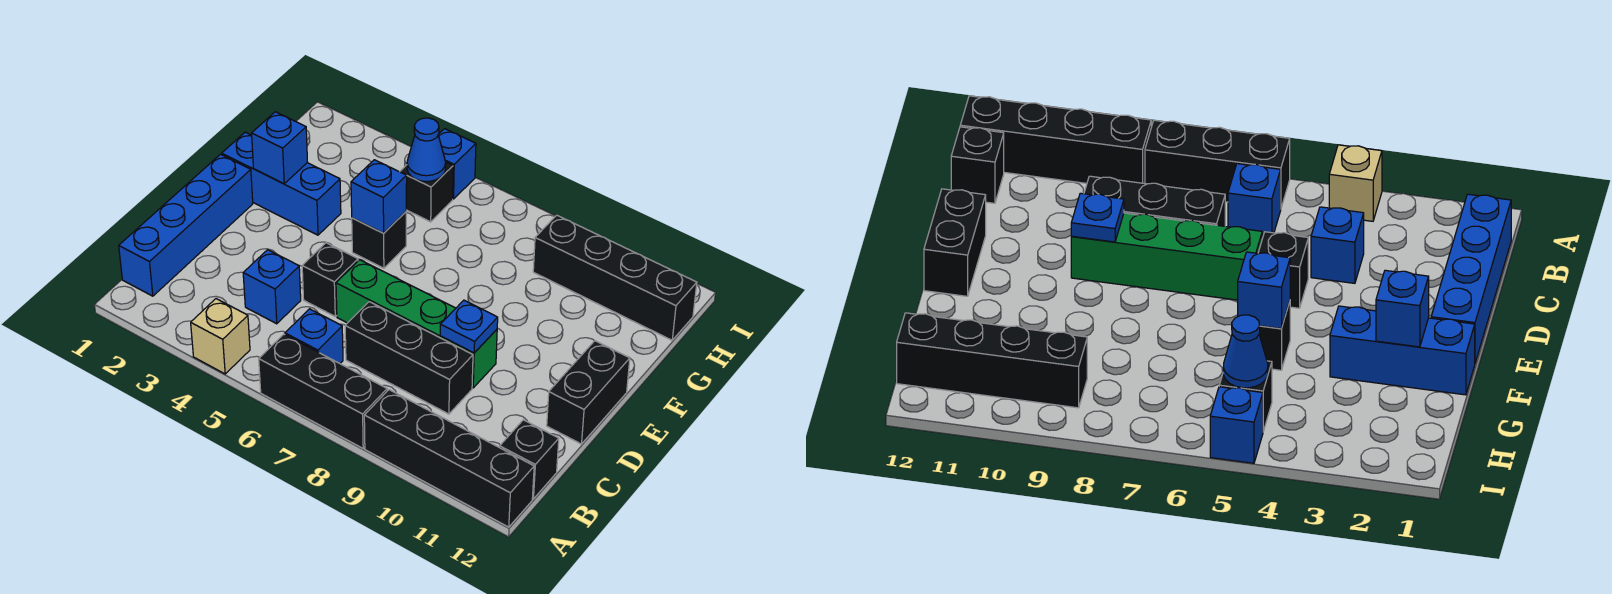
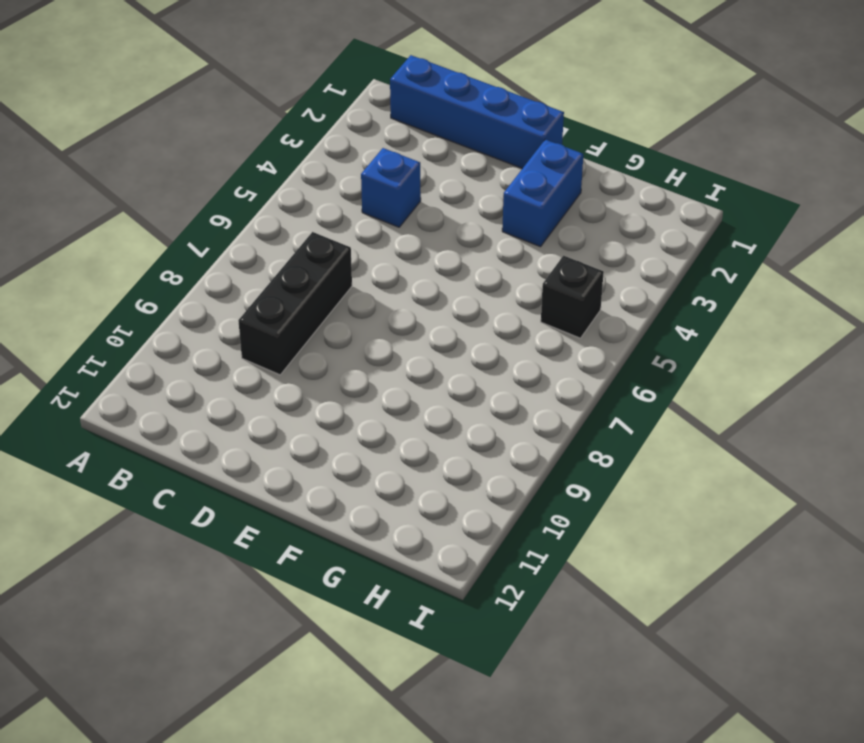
blue 1x2 brick [502,140,583,247] -> blue 1x3 brick [222,132,341,235]
none -> tan 1x1 brick [191,299,250,374]
none -> black 1x3 brick [259,334,387,448]
none -> black 1x4 brick [364,390,534,527]

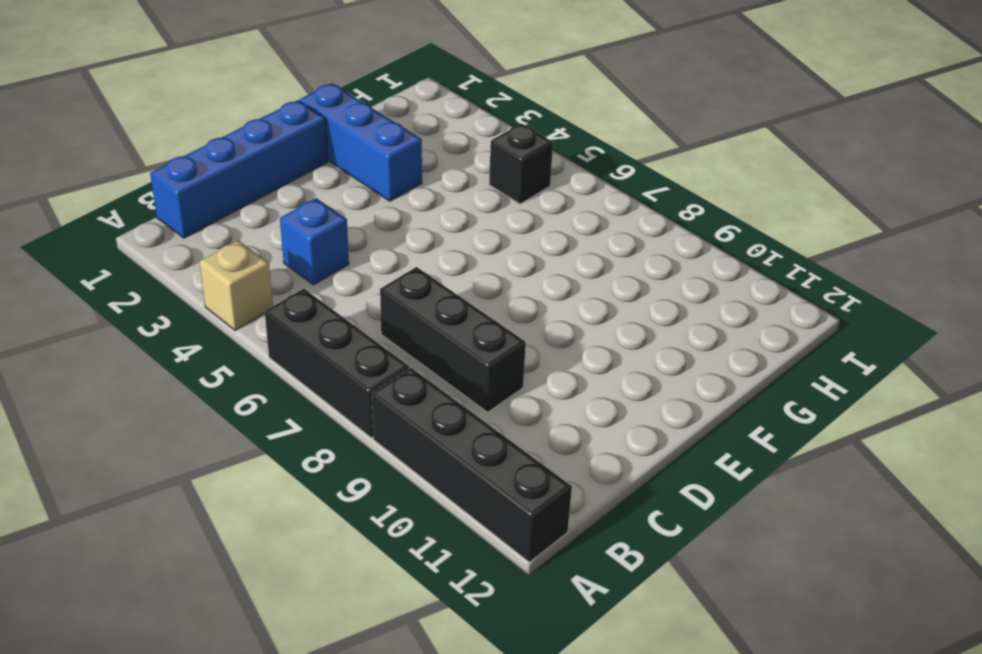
none -> blue 1x1 brick [285,309,343,363]
none -> black 1x1 brick [500,420,559,499]
none -> black 1x1 brick [302,243,358,316]

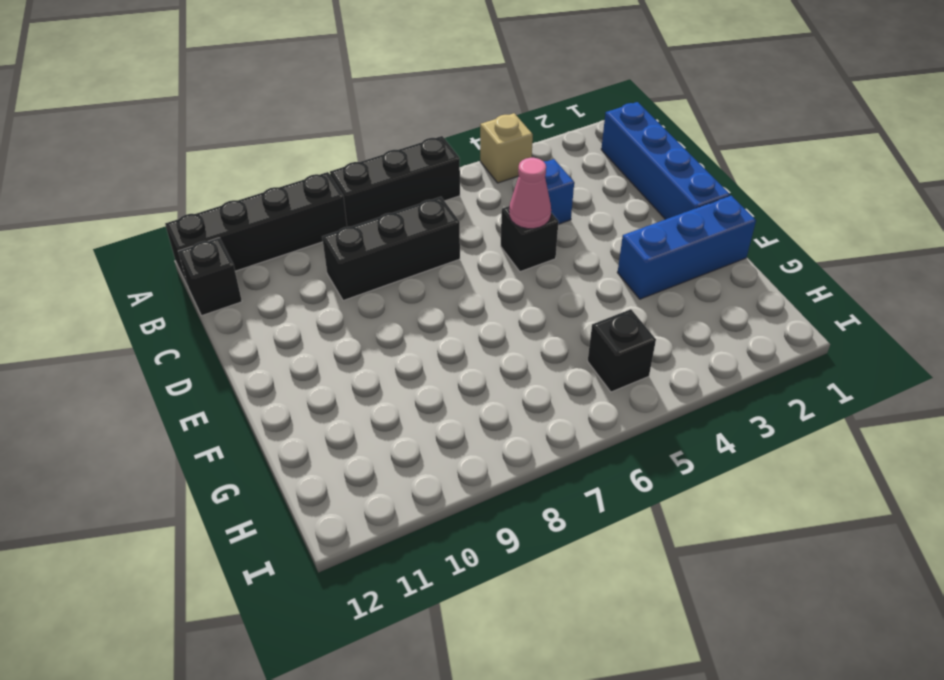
pink 1x1 cone [509,158,551,229] -> none
none -> blue 1x1 brick [285,309,343,363]
none -> green 1x4 brick [336,260,497,388]
none -> black 1x2 brick [547,341,630,444]

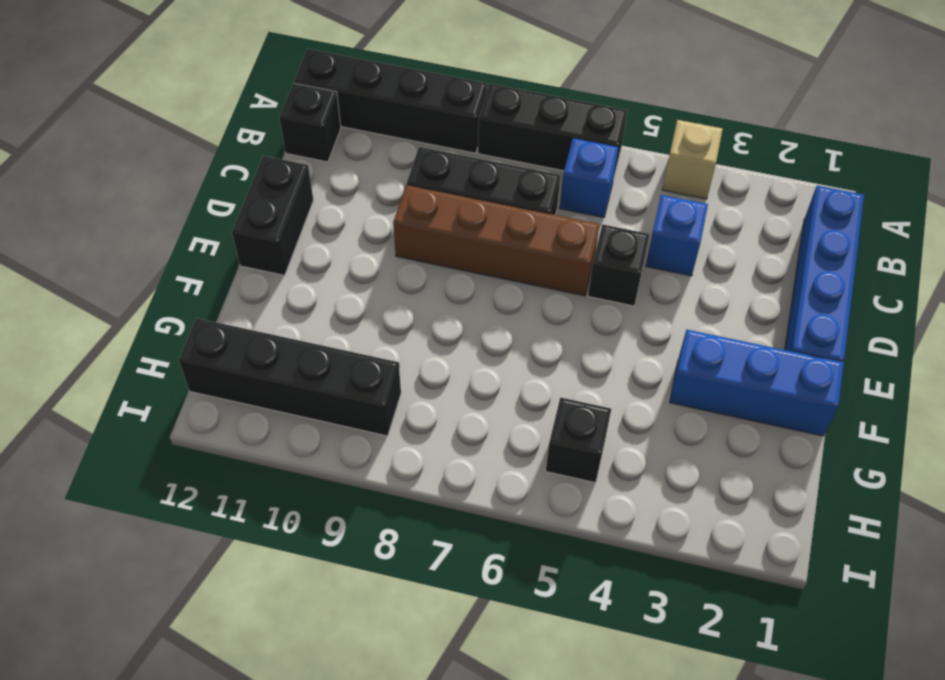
brown 1x4 brick [393,185,600,296] -> green 1x4 brick [336,260,497,388]
none -> black 1x1 brick [352,212,406,268]
none -> blue 1x1 brick [438,129,476,199]
none -> blue 1x1 plate [440,300,498,353]

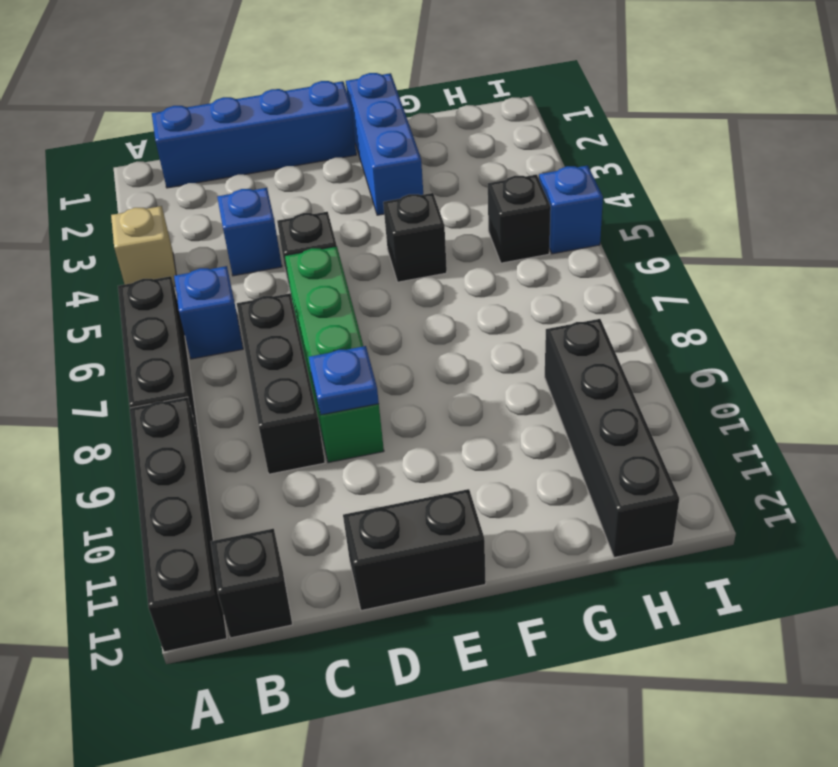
none -> blue 1x1 brick [252,112,307,184]
none -> blue 1x1 brick [351,160,407,233]
none -> blue 1x1 cone [407,118,446,182]

